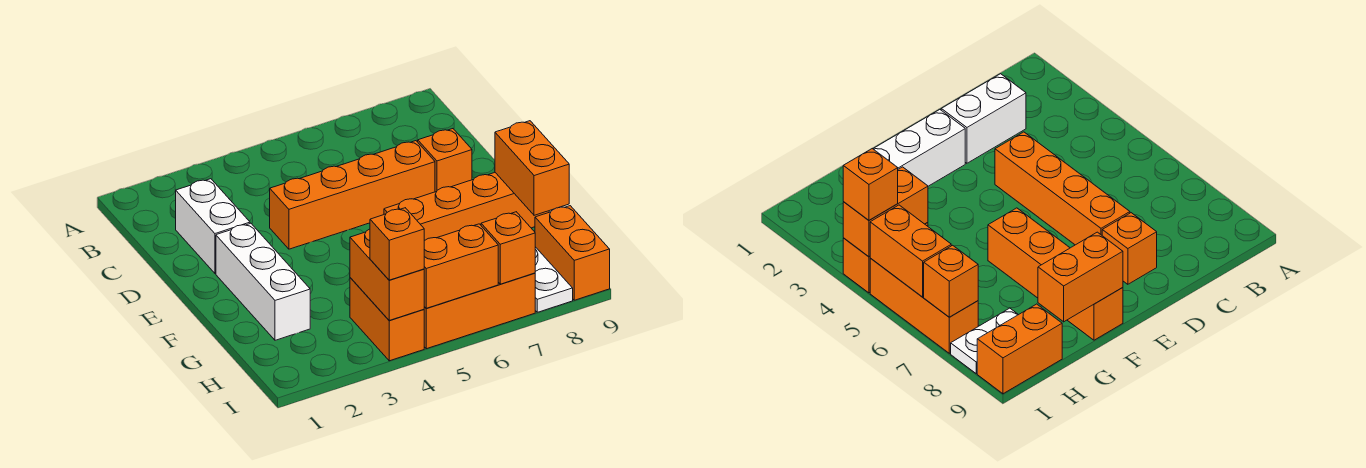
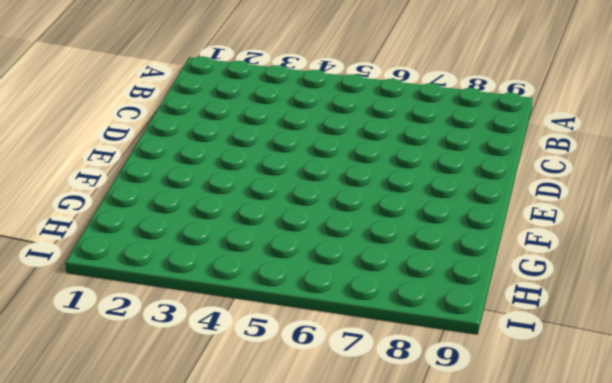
none -> white 1x2 brick [176,179,250,273]
none -> orange 1x4 brick [270,141,435,249]
none -> orange 1x1 brick [418,129,472,192]

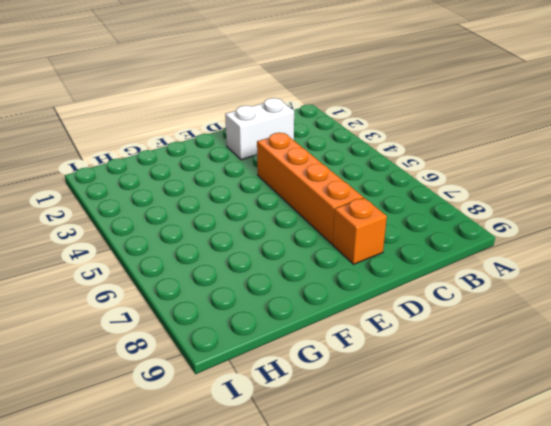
none -> white 1x3 brick [216,223,310,340]
none -> orange 1x4 brick [384,173,549,241]
none -> orange 1x2 brick [350,278,424,361]

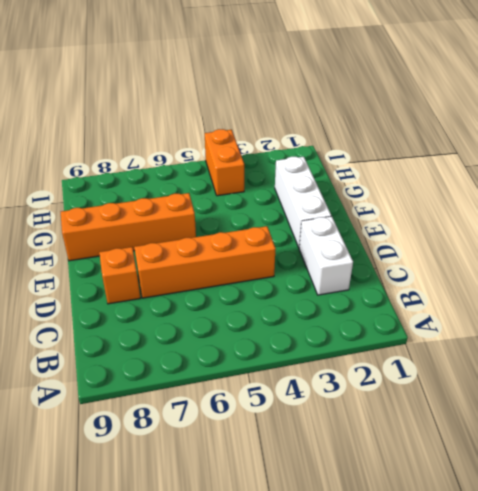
none -> white 1x2 plate [535,247,573,312]
none -> orange 1x2 brick [535,206,610,300]
none -> orange 1x3 brick [424,273,535,349]

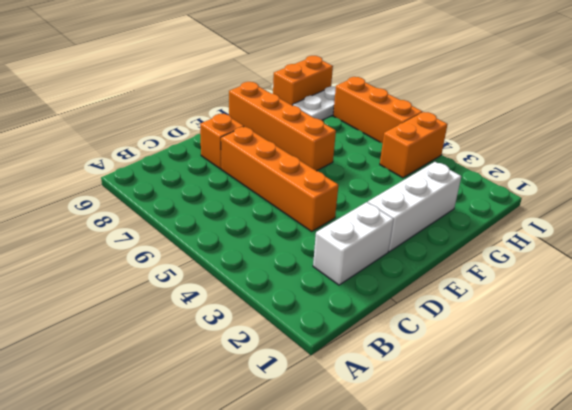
none -> orange 1x2 brick [495,121,569,215]
none -> orange 1x2 brick [350,229,424,320]
none -> orange 1x2 brick [424,224,498,308]

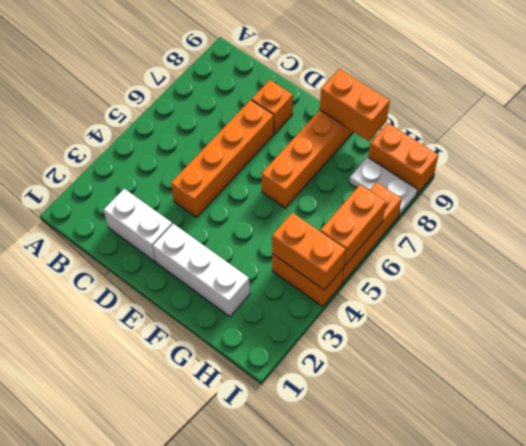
none -> orange 1x1 brick [481,212,535,284]
none -> orange 1x1 brick [370,208,424,280]

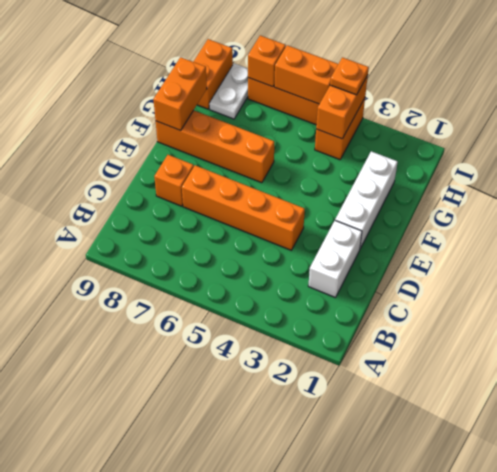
orange 1x1 plate [330,57,369,95] -> orange 1x1 brick [370,208,424,280]

